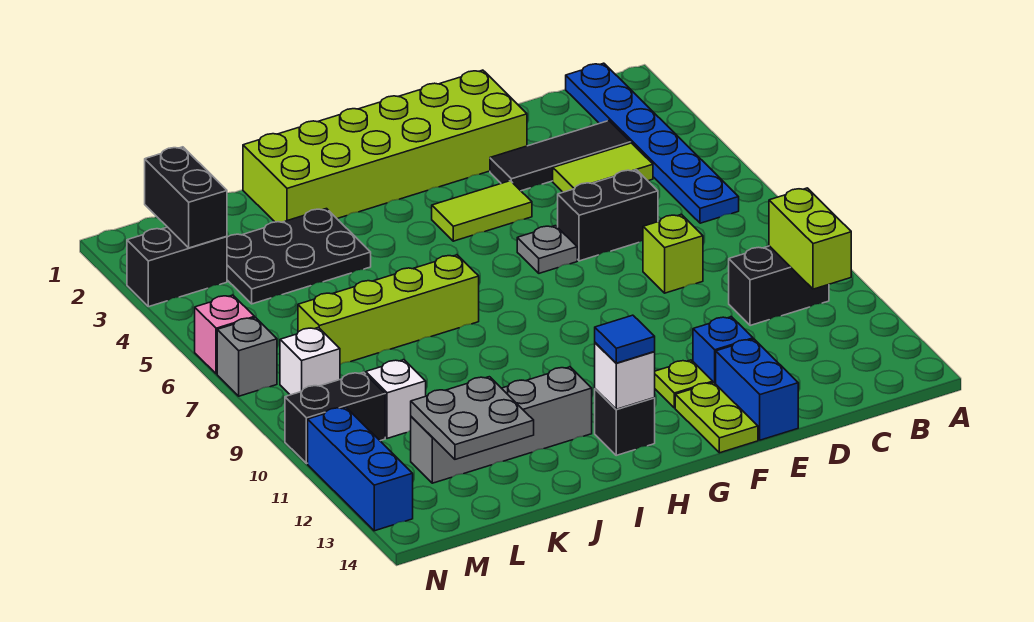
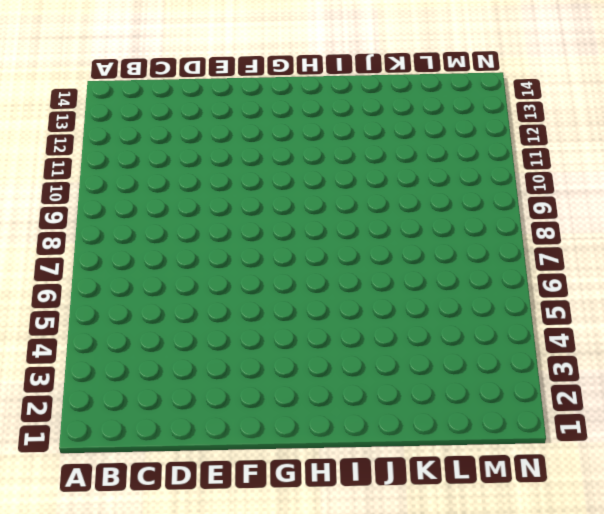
none -> blue 1x6 plate [566,63,739,223]
none -> black 1x2 brick [729,246,829,326]
none -> black 1x3 tile [490,121,630,191]

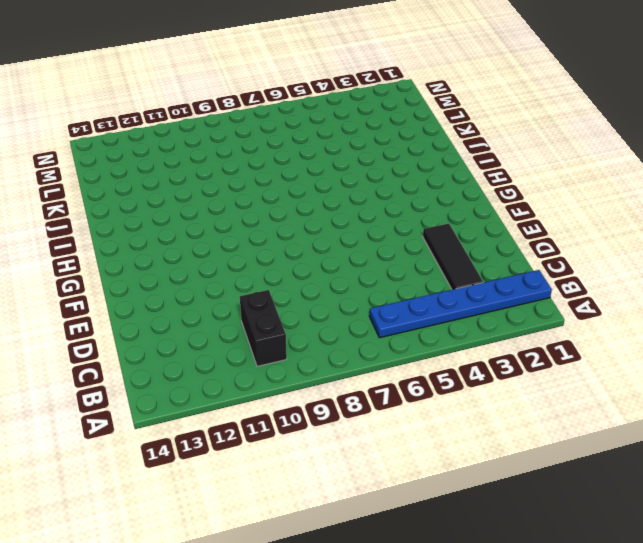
none -> lime 1x2 tile [553,143,653,192]
none -> black 1x2 brick [558,170,658,261]
none -> lime 1x1 brick [643,215,703,293]

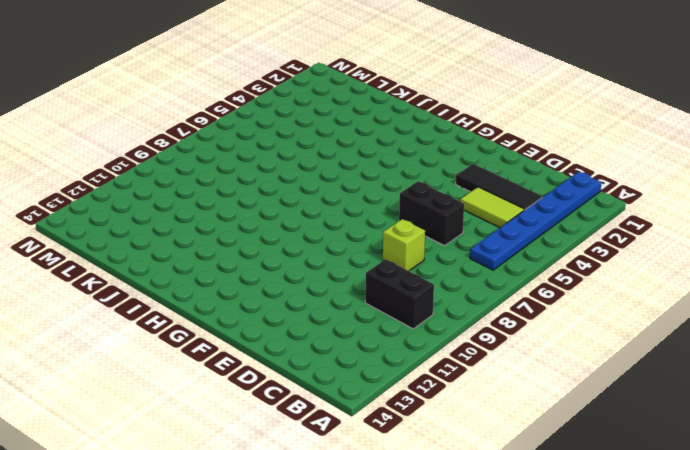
none -> lime 2x6 brick [243,70,527,222]
none -> blue 1x1 brick [693,317,753,384]
none -> blue 1x2 brick [716,339,798,440]

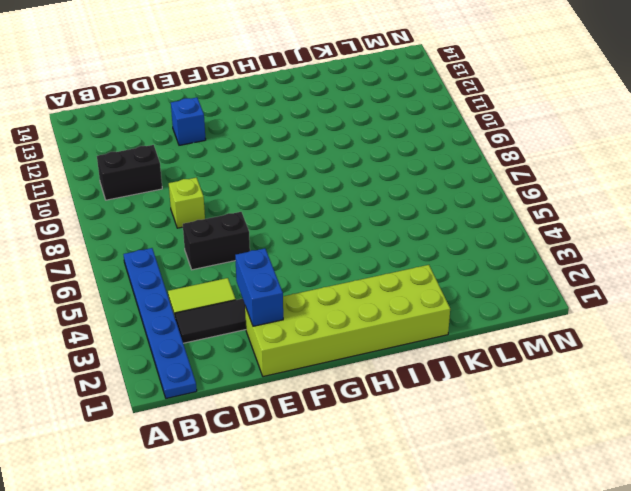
blue 1x2 brick [235,248,283,326] -> blue 1x2 brick moved to [716,339,798,440]
none -> lime 1x2 tile [432,181,532,241]
none -> grey 1x1 plate [517,226,577,273]
none -> lime 1x1 plate [655,360,713,408]

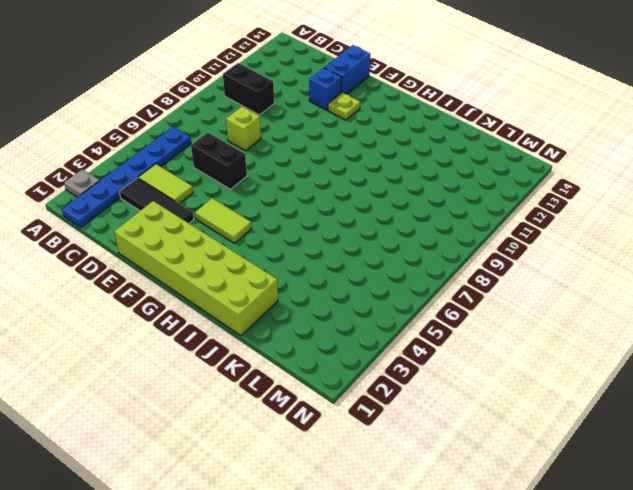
grey 1x1 plate [64,169,100,197] -> grey 1x1 plate moved to [517,226,577,273]
none -> lime 1x2 plate [675,382,758,453]
none -> black 1x1 brick [595,389,655,455]
none -> lime 1x4 brick [298,255,479,364]

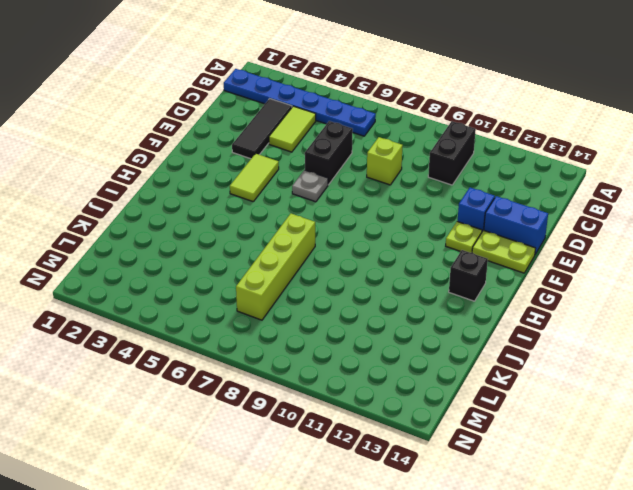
none -> lime 2x6 brick [243,70,527,222]
none -> grey 1x4 brick [411,367,592,483]
none -> black 2x3 plate [227,209,371,304]

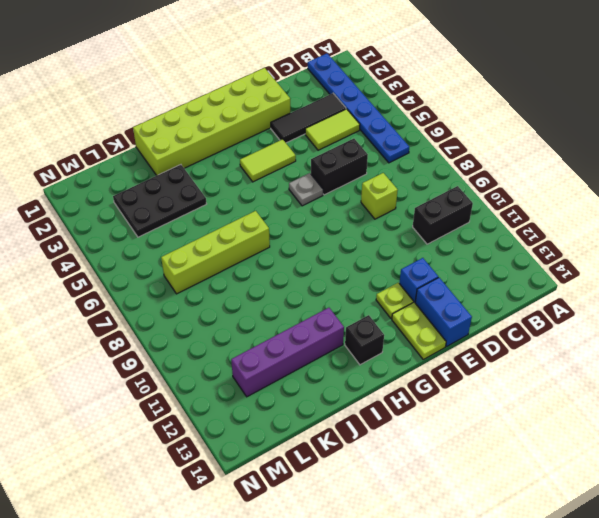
purple 1x4 brick [231,308,344,397] -> grey 1x4 brick [411,367,592,483]
none -> white 1x1 brick [366,360,426,438]
none -> black 1x2 brick [127,227,227,307]
none -> white 1x1 brick [280,327,340,395]

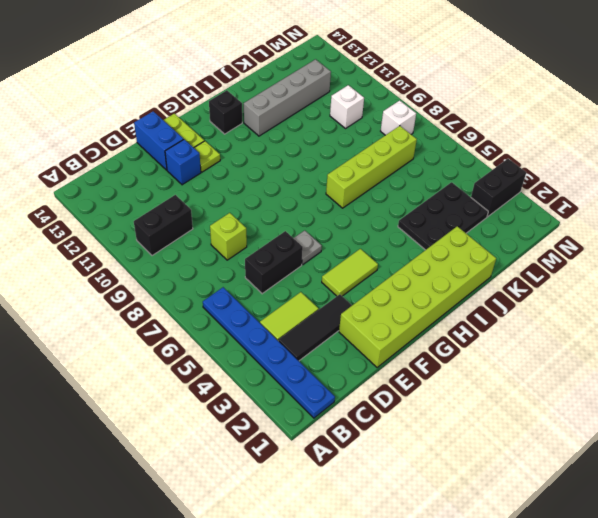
none -> black 1x2 brick [285,372,385,464]
none -> pink 1x1 brick [195,295,255,374]
none -> grey 1x1 brick [217,318,277,396]

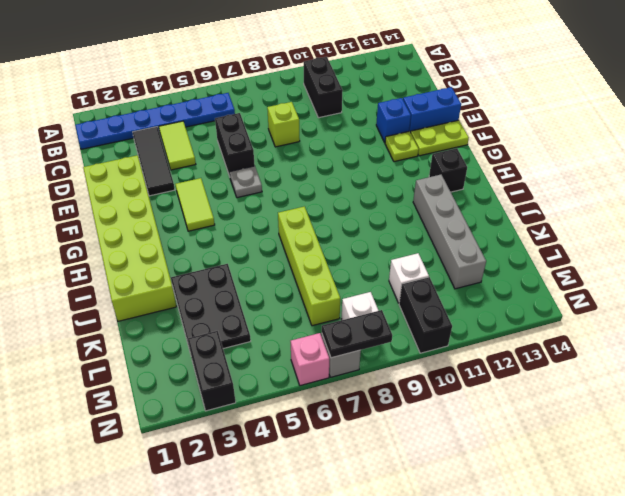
black 1x2 plate [322,310,392,358] -> none
none -> blue 1x3 brick [308,407,413,531]
none -> lime 1x2 brick [769,188,851,289]
none -> white 1x1 brick [595,343,655,409]

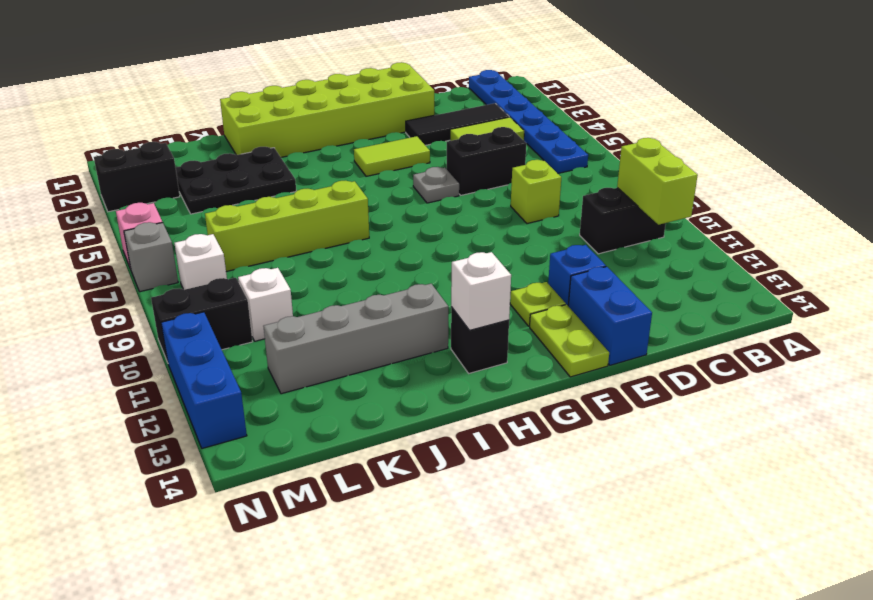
none -> grey 2x2 plate [411,377,534,459]
none -> black 1x2 brick [145,147,227,248]
none -> blue 1x1 tile [595,315,655,363]

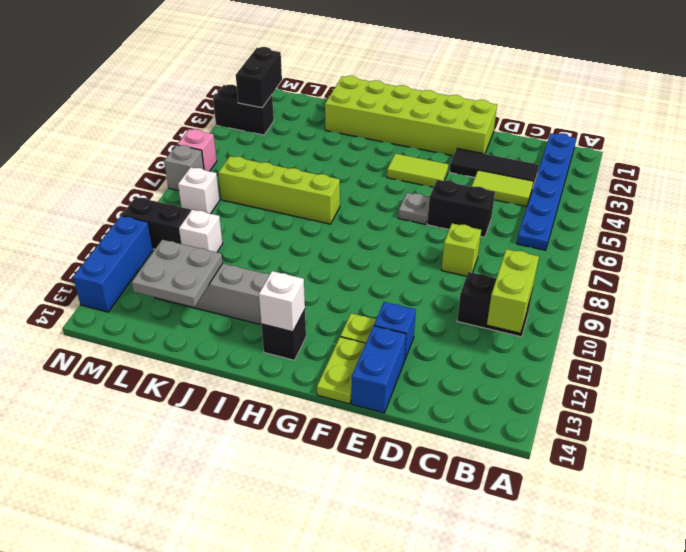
none -> black 2x3 plate [227,209,371,304]
none -> blue 1x1 tile [595,315,655,363]

